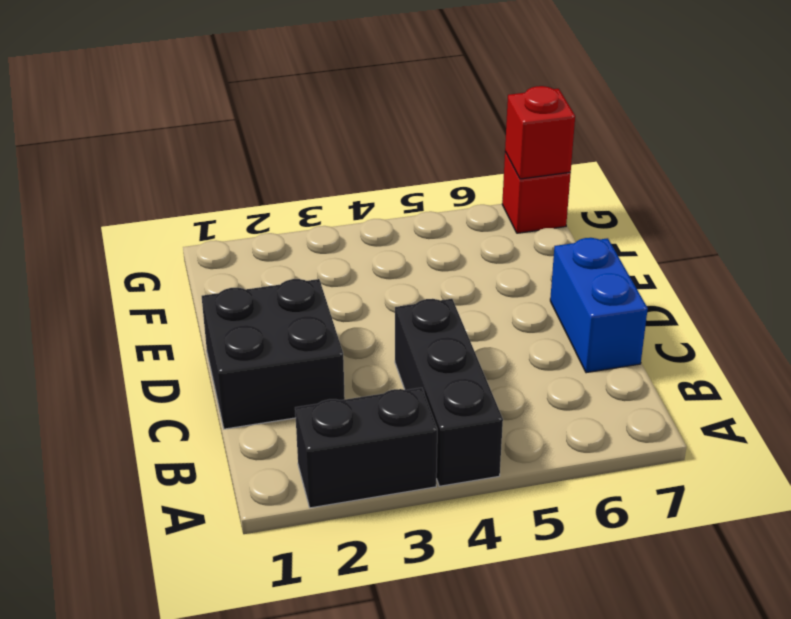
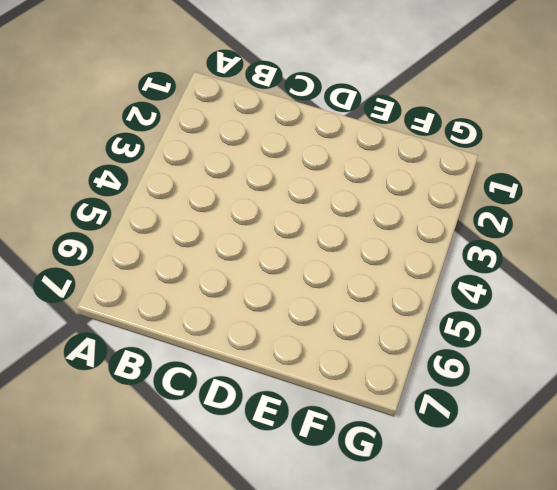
none -> black 1x2 brick [295,388,437,508]
none -> black 1x3 brick [395,299,503,486]

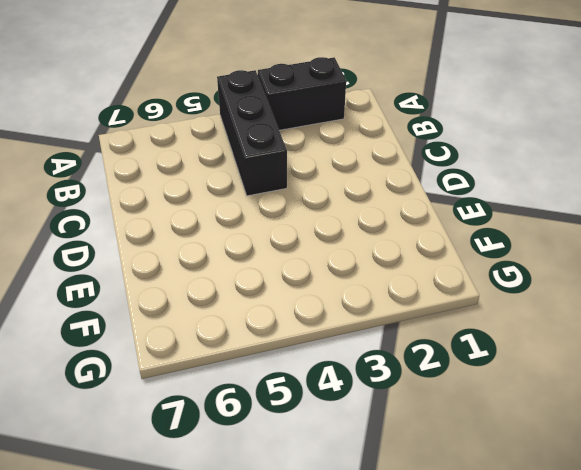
none -> black 2x2 brick [202,279,345,429]
none -> blue 1x2 brick [550,238,648,373]

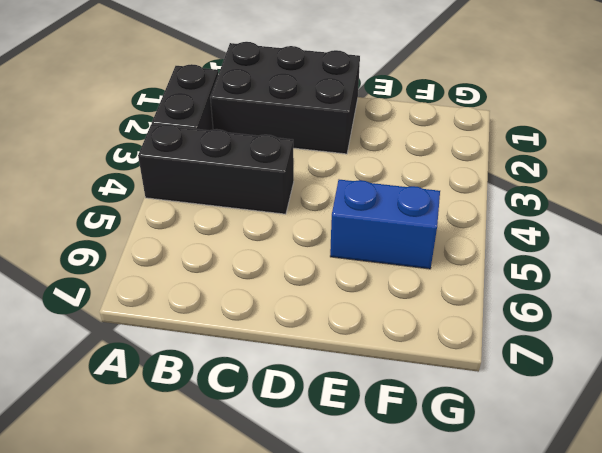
black 2x3 brick [210,42,360,154] -> black 2x2 brick [202,279,345,429]
blue 1x2 brick [330,180,440,269] -> blue 1x2 brick moved to [550,238,648,373]
none -> red 1x1 brick [502,152,571,233]
none -> red 1x1 brick [505,86,575,179]

